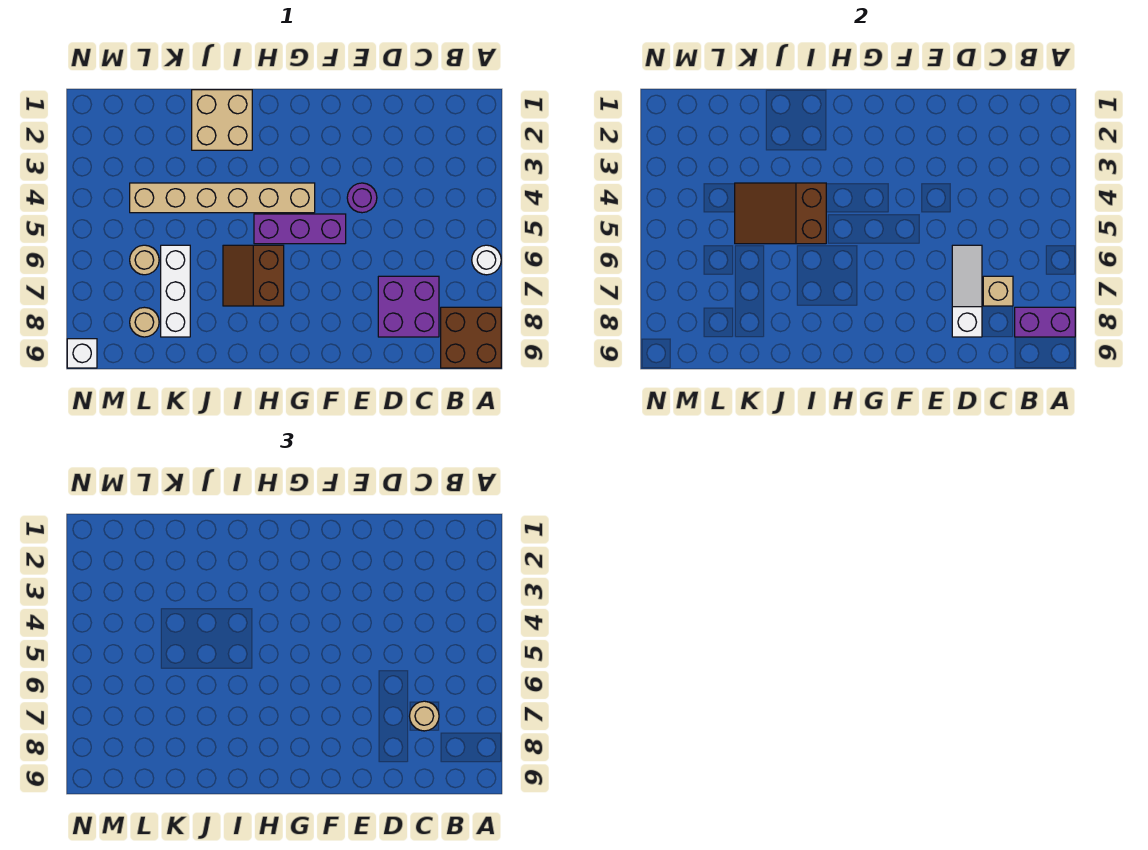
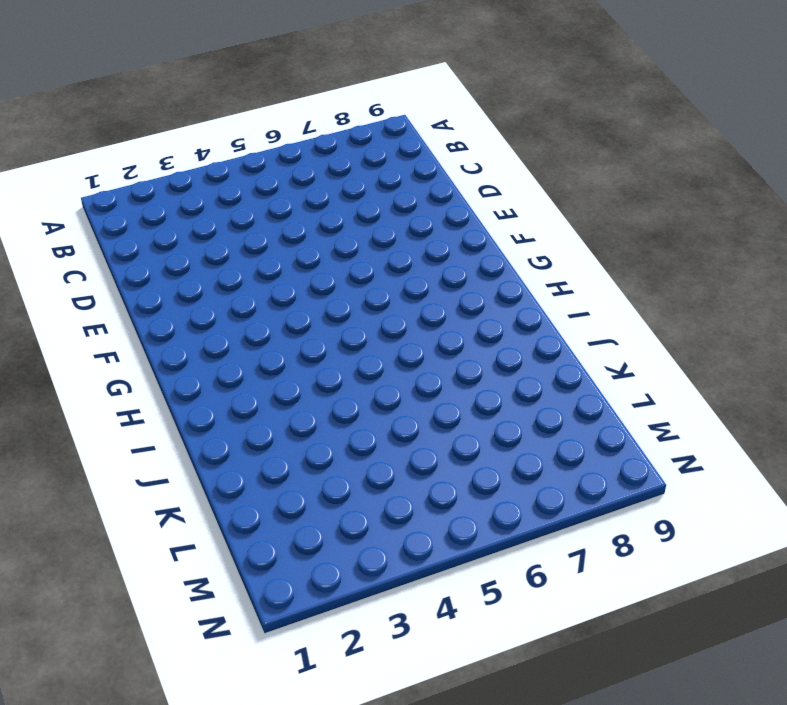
none -> white 1x1 round brick [472,245,501,275]
none -> brown 2x2 brick [441,307,501,368]
none -> purple 2x2 brick [378,276,439,337]

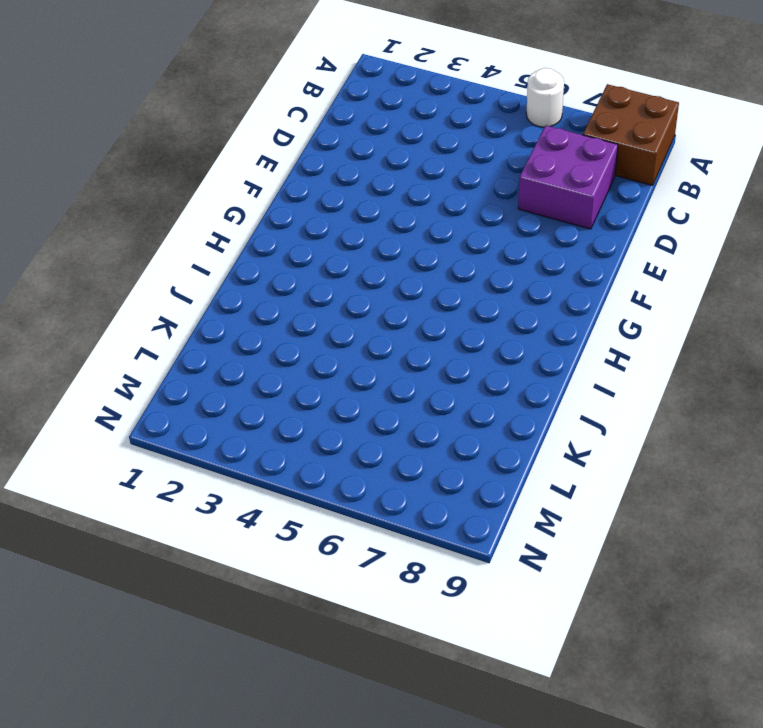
none -> purple 1x1 round brick [347,183,377,213]
none -> purple 1x3 brick [254,214,346,244]
none -> tan 1x6 brick [130,183,315,213]

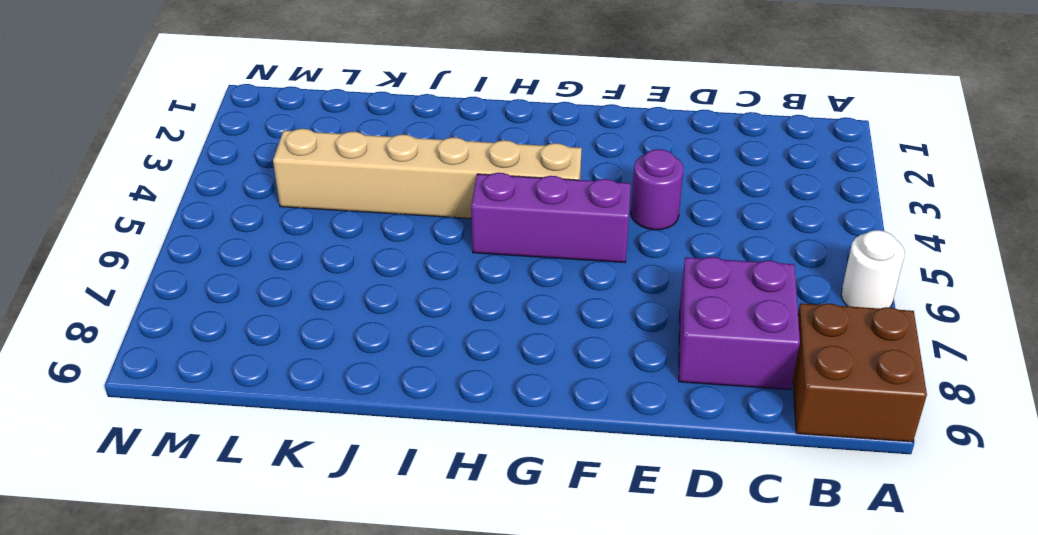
none -> brown 2x2 slope [223,245,284,306]
none -> tan 2x2 brick [192,90,252,150]
none -> white 1x3 brick [161,245,190,337]

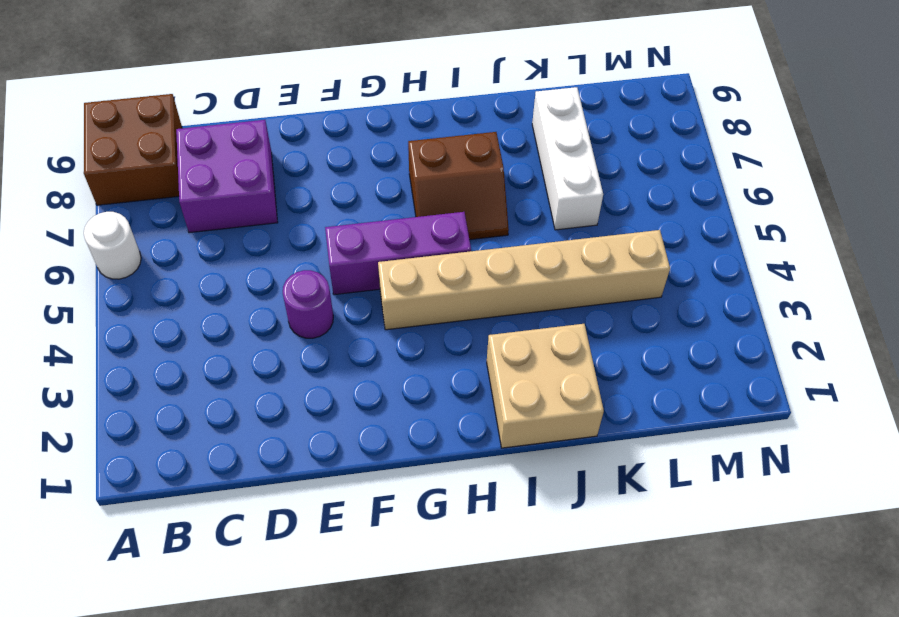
brown 2x2 slope [408,132,509,240] -> brown 2x2 slope turned to [223,245,284,306]
none -> tan 1x1 round brick [130,245,159,275]
none -> tan 1x1 round brick [130,307,159,337]
none -> white 1x1 brick [67,339,97,368]

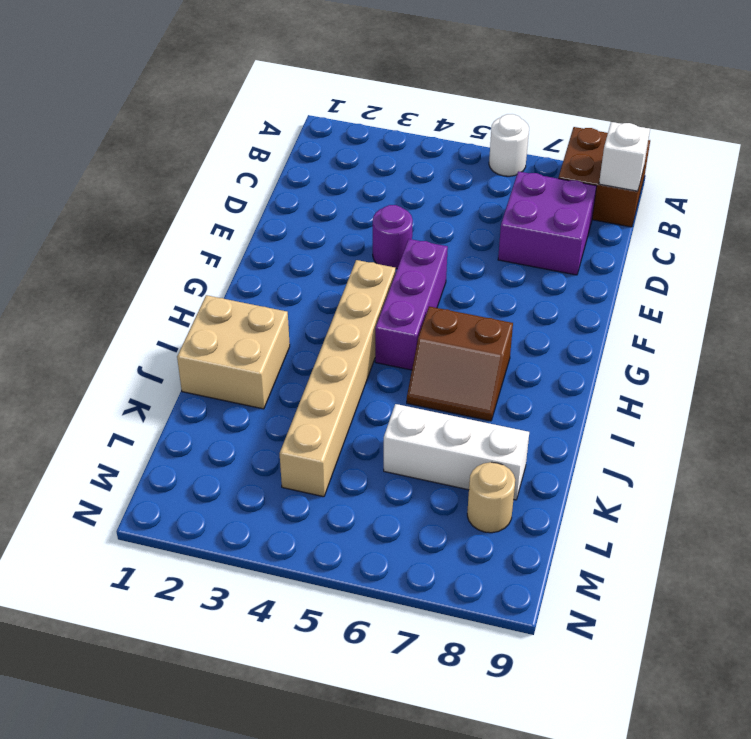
white 1x1 brick [599,122,650,191] -> white 1x1 brick moved to [67,339,97,368]
none -> tan 1x1 round brick [130,245,159,275]
none -> purple 1x2 brick [1015,307,1075,337]
none -> tan 1x1 brick [983,276,1013,306]

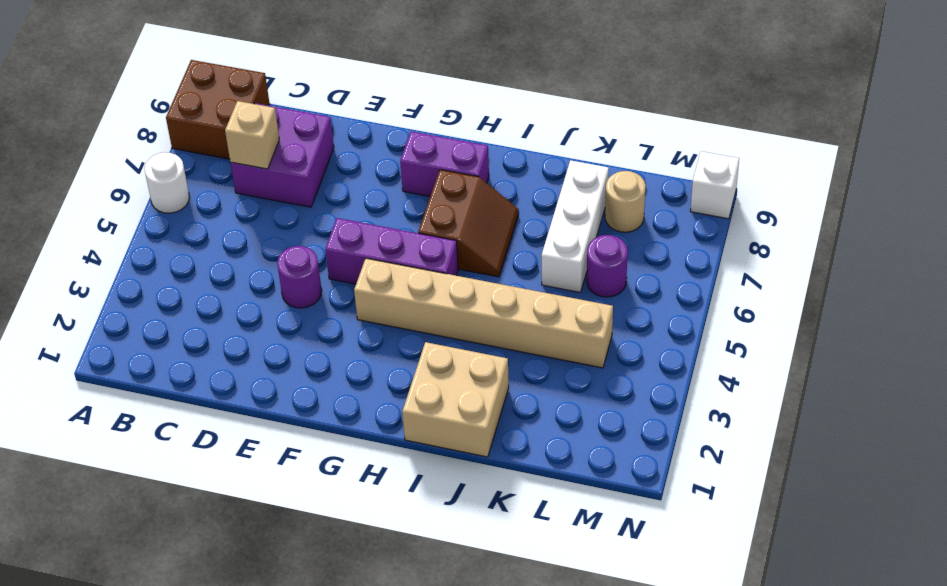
purple 1x2 brick [400,131,489,196] -> purple 1x2 brick moved to [1015,307,1075,337]
purple 1x1 round brick [587,235,628,297] -> tan 1x1 round brick [130,245,159,275]
none -> white 1x3 slope [952,245,982,337]
none -> brown 2x3 slope [735,183,826,244]
none -> tan 1x1 round brick [410,701,439,731]

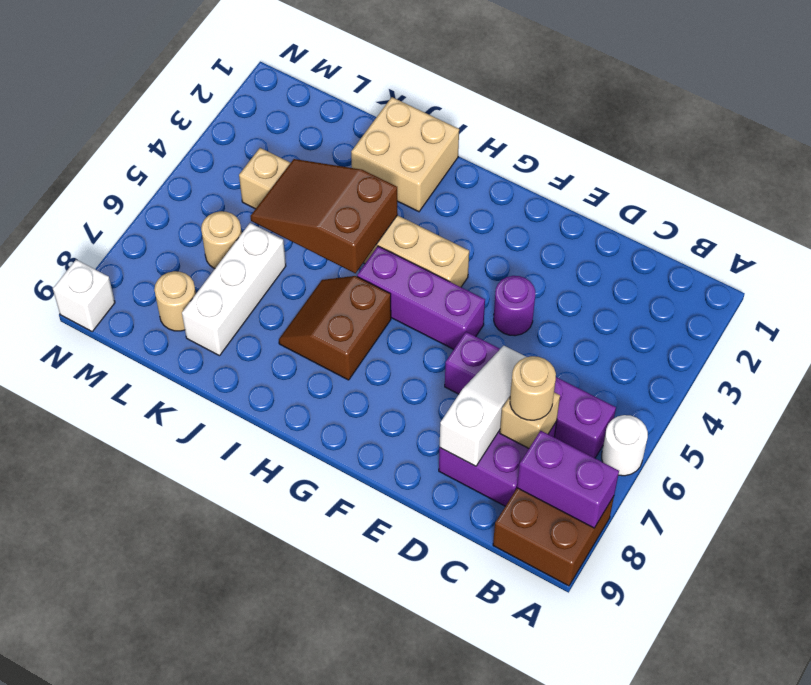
purple 1x4 brick [445,332,616,458] -> none

